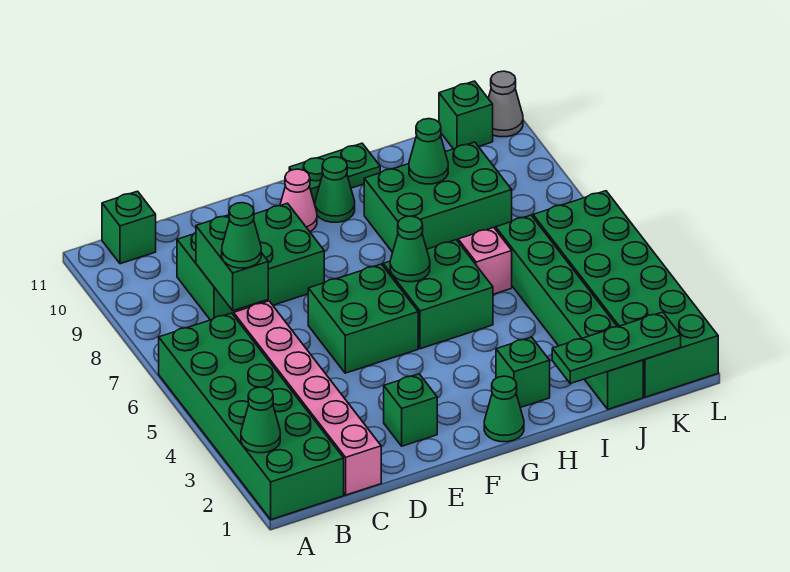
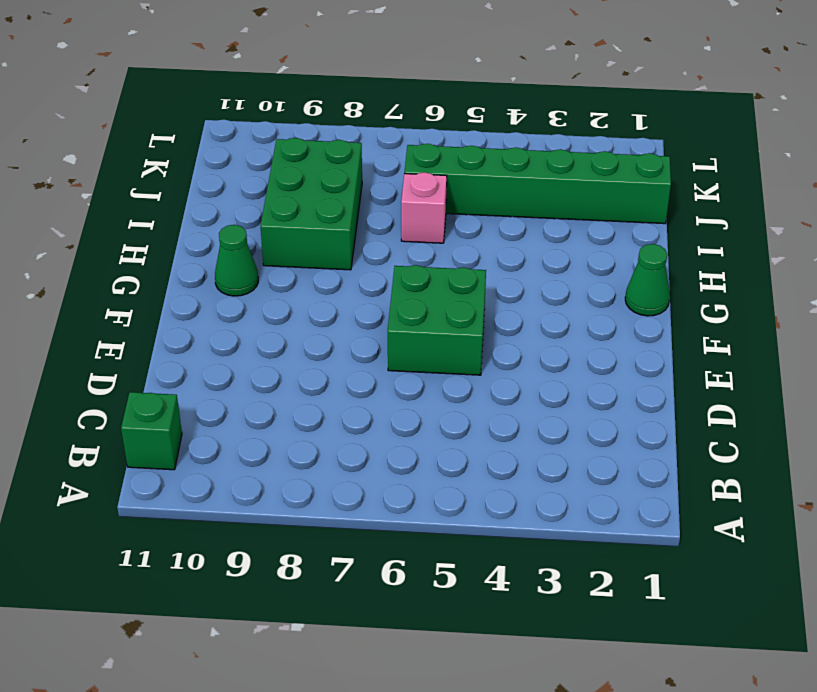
none -> green 2x6 brick [159,313,344,520]
none -> pink 1x6 brick [234,301,381,495]
none -> green 2x3 brick [177,203,324,320]

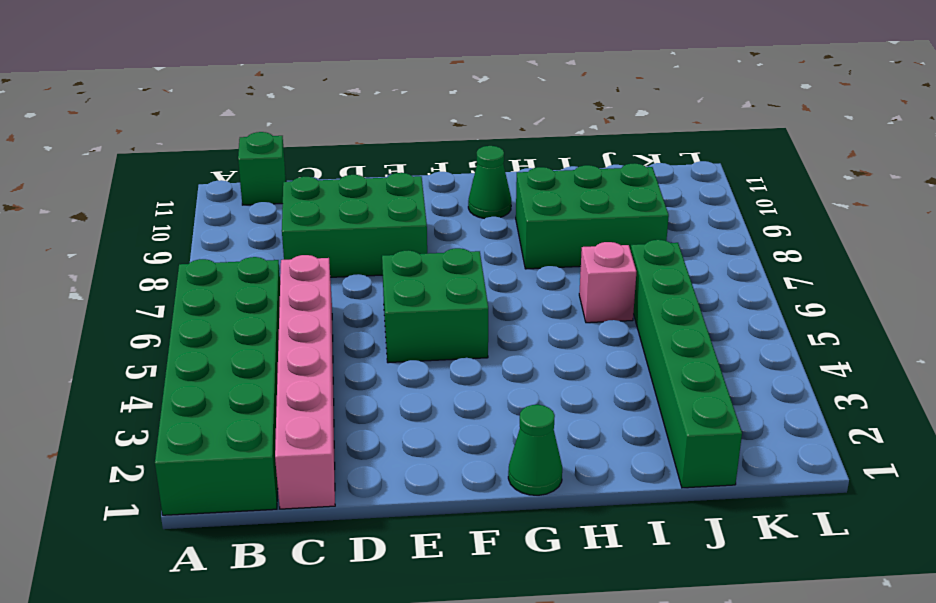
none -> green 1x1 brick [384,374,437,446]
none -> pink 1x1 cone [280,169,317,232]
none -> green 2x2 brick [383,240,493,349]

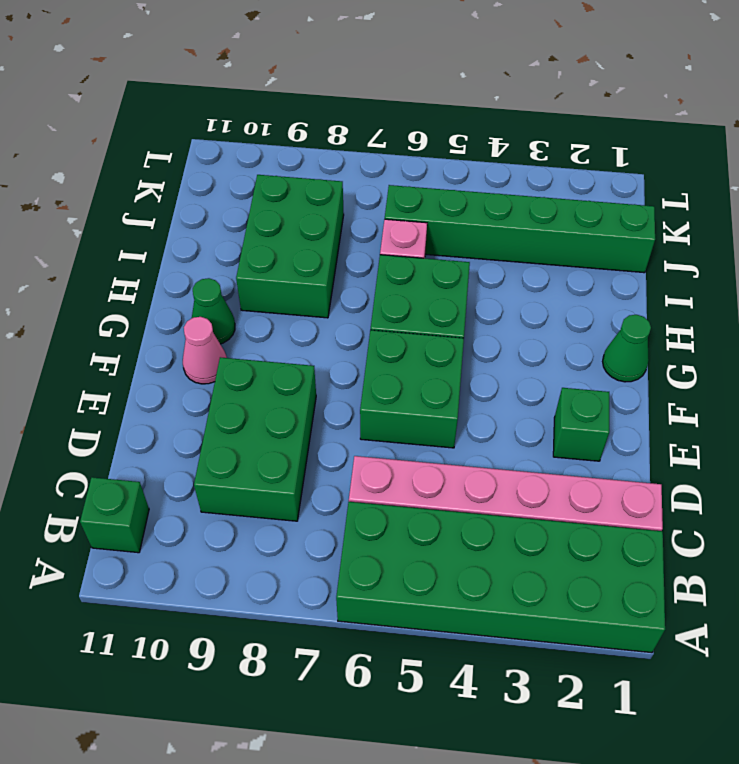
none -> green 1x2 plate [289,143,380,200]
none -> green 1x1 brick [496,337,550,408]
none -> green 2x6 brick [533,191,718,397]

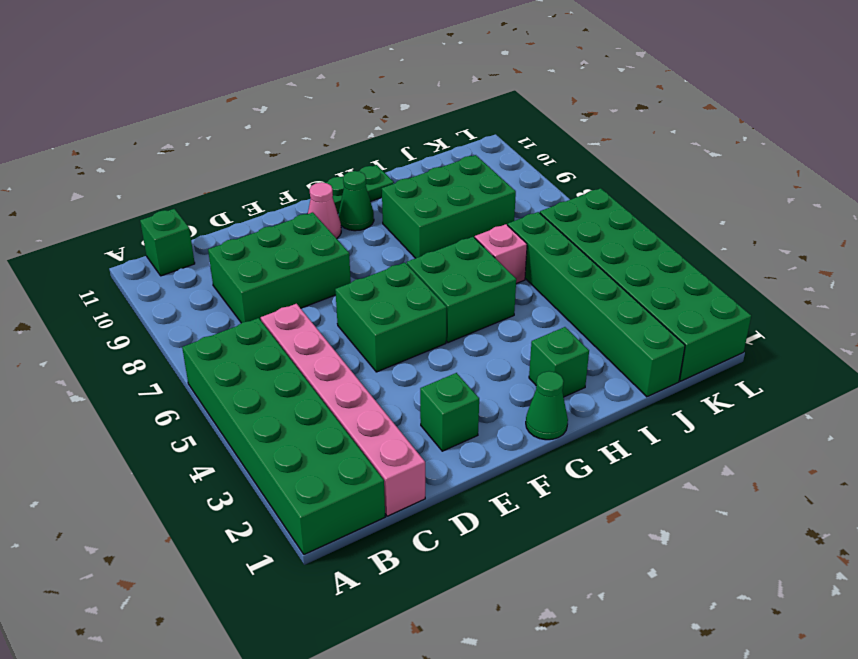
none -> green 1x1 brick [439,81,493,149]
none -> grey 1x1 cone [488,71,523,137]
none -> green 1x1 cone [241,387,280,453]

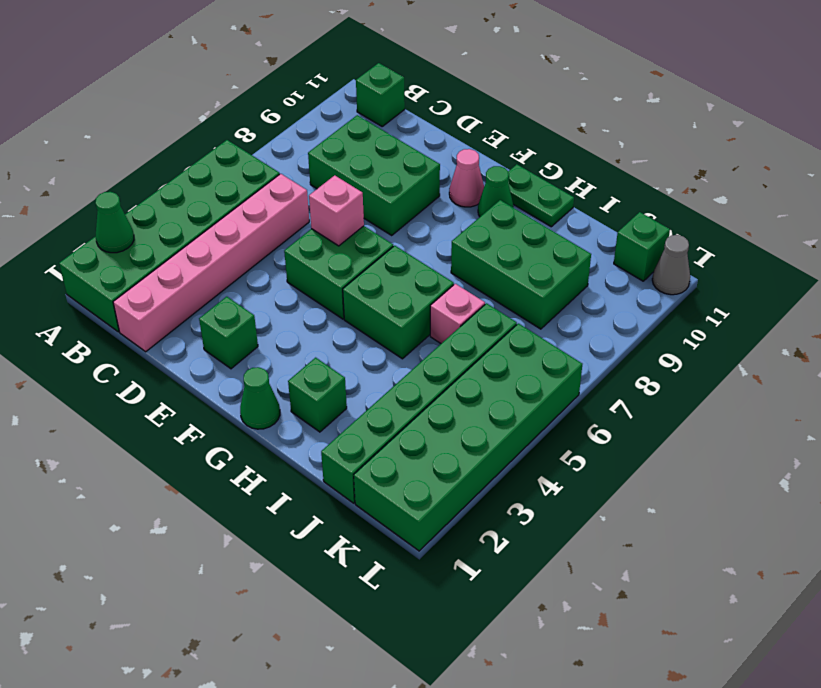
pink 1x1 brick [309,175,364,246] -> none
none -> green 1x2 brick [196,215,268,311]
none -> green 1x1 cone [390,216,430,282]
none -> green 1x3 plate [552,312,681,383]

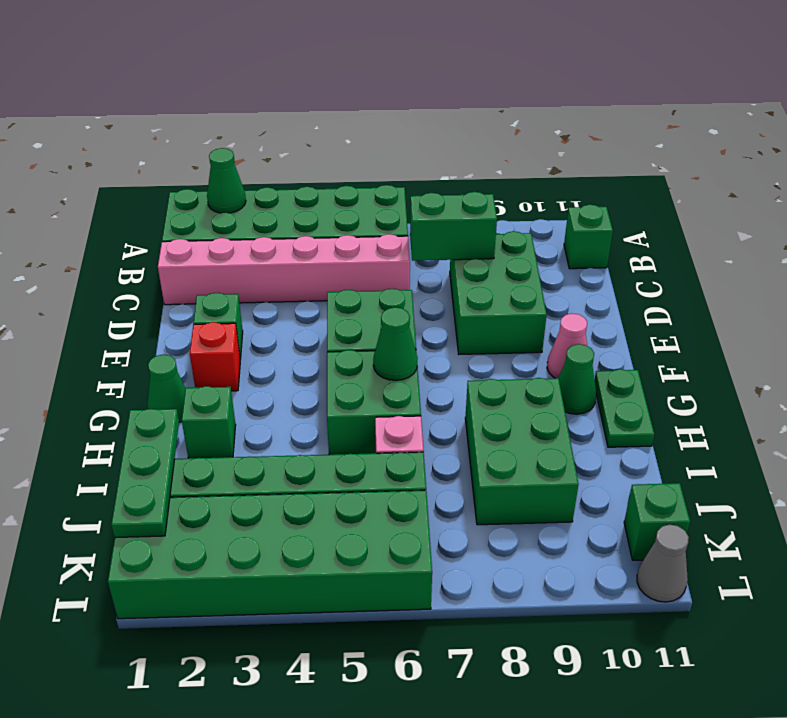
red 1x1 brick [190,322,240,391] -> none
none -> green 1x1 cone [409,119,448,184]
none -> green 1x1 cone [222,203,261,268]

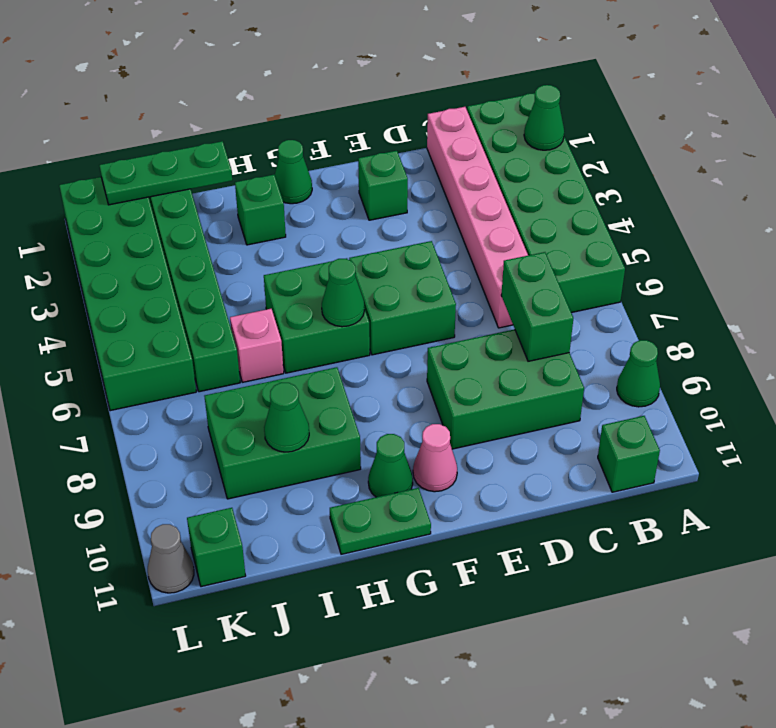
green 1x1 cone [617,340,660,407] -> green 1x1 cone moved to [222,203,261,268]

